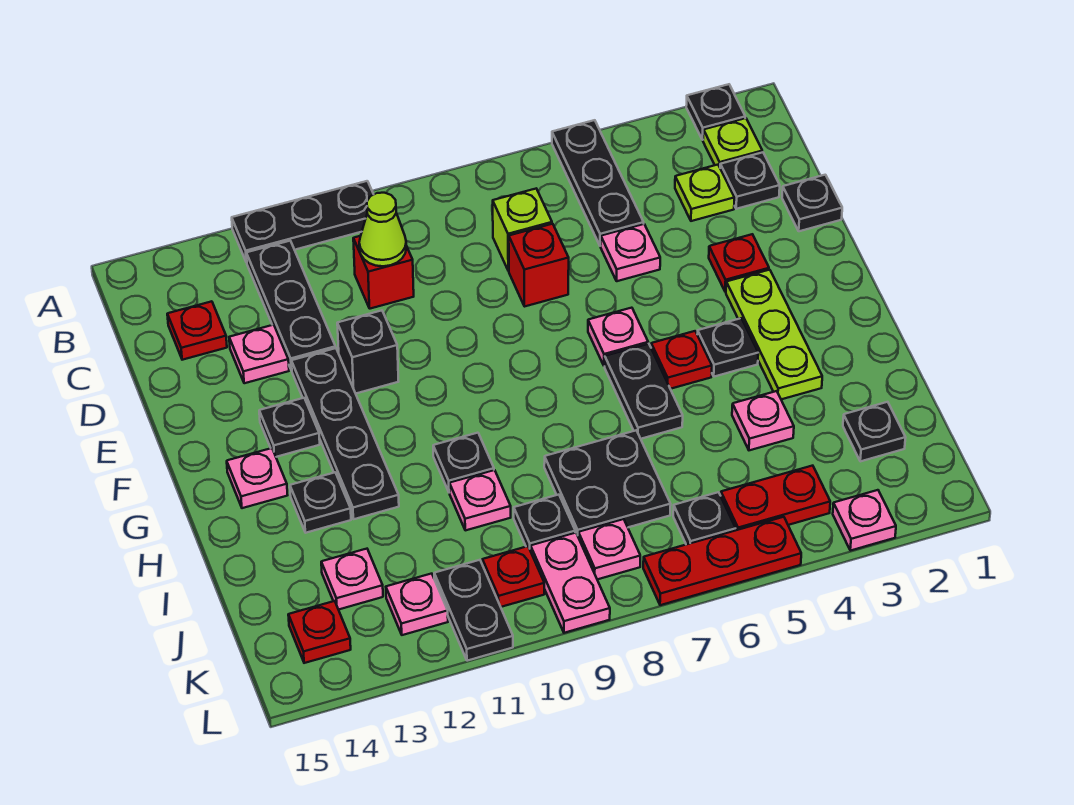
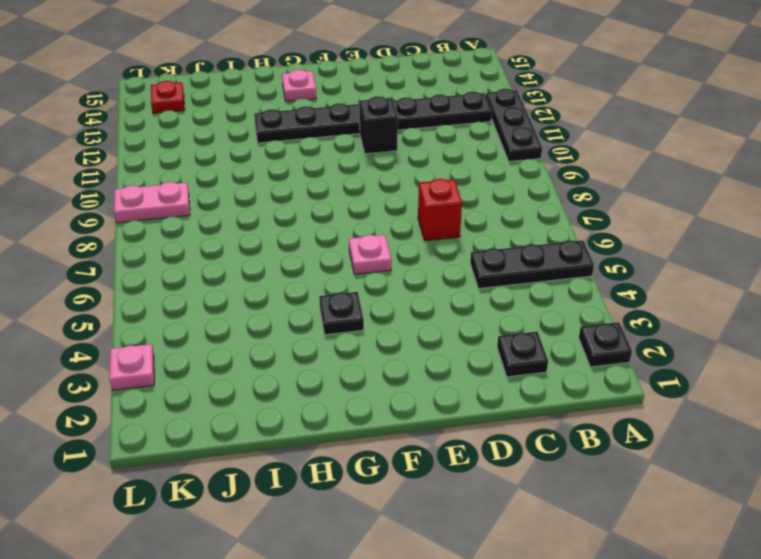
none -> lime 1x1 plate [703,118,762,167]
none -> lime 1x1 plate [675,165,734,221]
none -> lime 1x1 brick [493,189,552,271]
none -> red 1x1 brick [353,236,414,309]

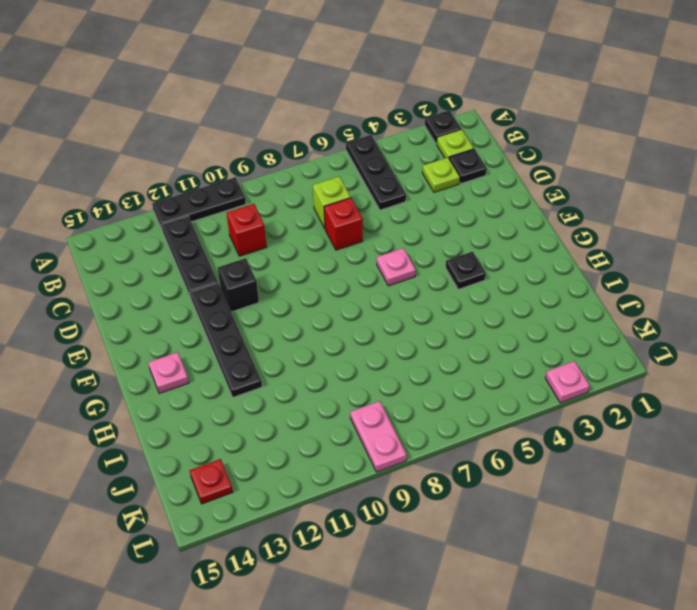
none -> red 1x1 plate [167,301,227,360]
none -> black 1x1 plate [782,175,842,231]
none -> pink 1x1 plate [601,224,660,281]
none -> pink 1x1 plate [229,325,289,383]

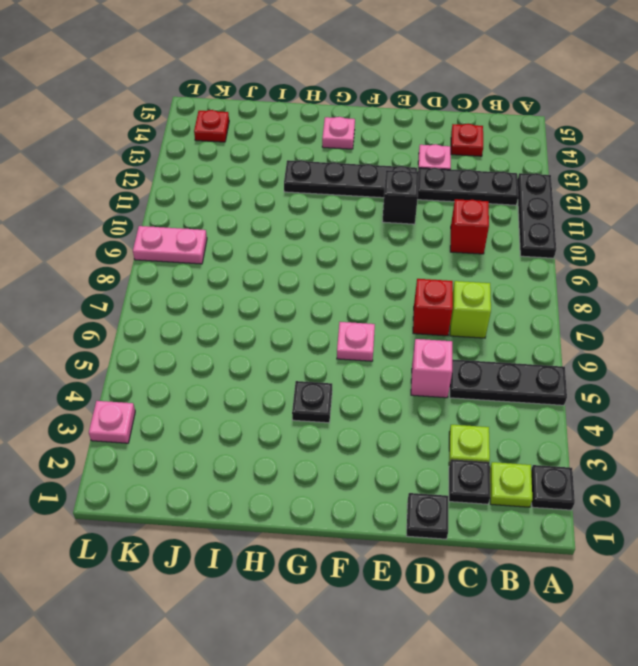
pink 1x1 brick [411,339,452,398] -> pink 1x1 plate [601,224,660,281]
none -> red 1x1 plate [709,234,769,292]
none -> lime 1x3 plate [726,270,822,399]
none -> black 1x1 plate [259,398,320,457]
none -> red 1x1 plate [651,331,712,389]

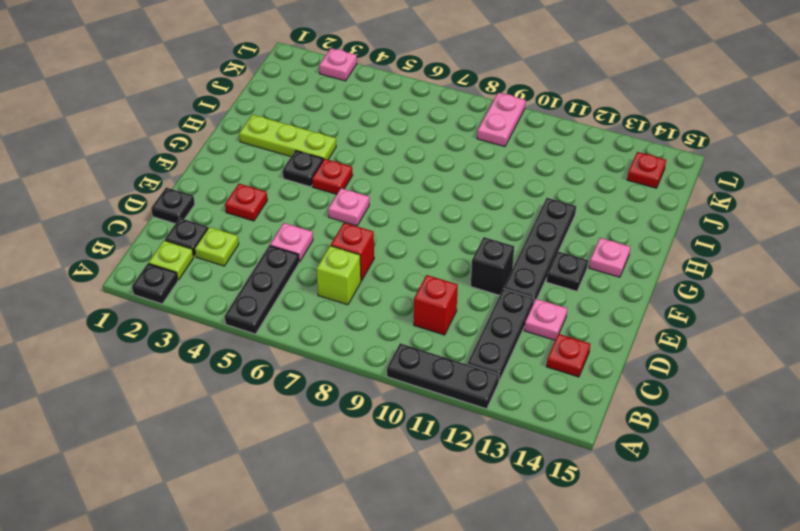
lime 1x3 plate [239,115,336,160] -> lime 1x3 plate turned to [726,270,822,399]
none -> black 1x2 plate [605,344,683,439]
none -> black 1x1 plate [433,433,494,493]
none -> black 1x1 plate [290,473,351,533]
none -> pink 1x1 plate [732,391,794,450]

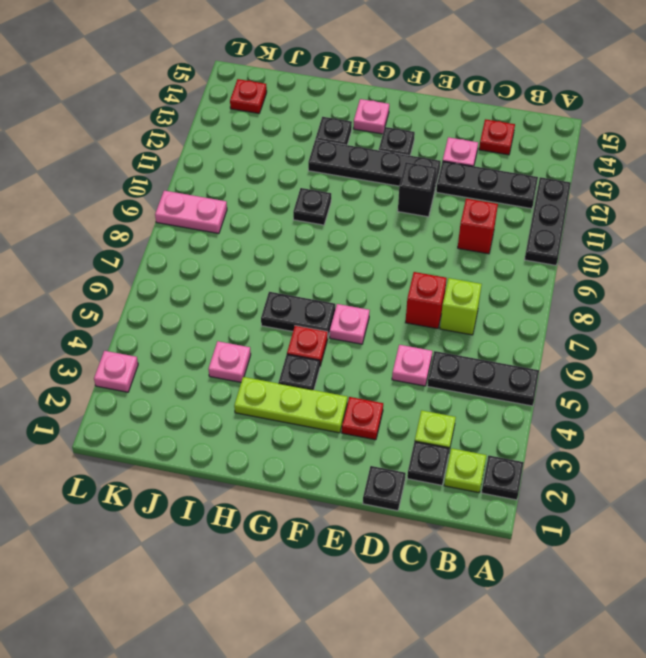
none -> black 2x2 plate [544,430,671,535]
none -> pink 1x1 plate [449,470,511,530]
none -> black 1x1 plate [843,402,906,461]
none -> black 1x1 plate [514,495,575,551]

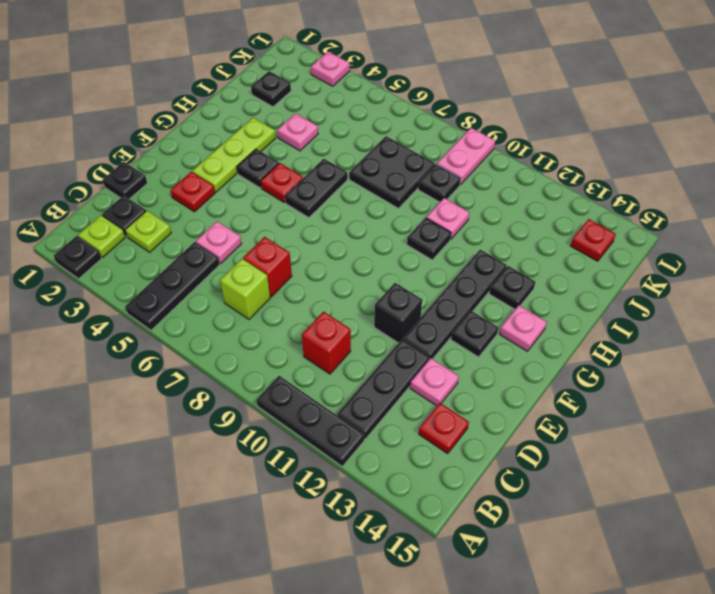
none -> pink 1x1 plate [588,308,648,366]
none -> pink 1x1 plate [321,549,383,610]
none -> red 1x2 plate [721,466,830,530]
none -> black 1x1 plate [673,492,736,544]

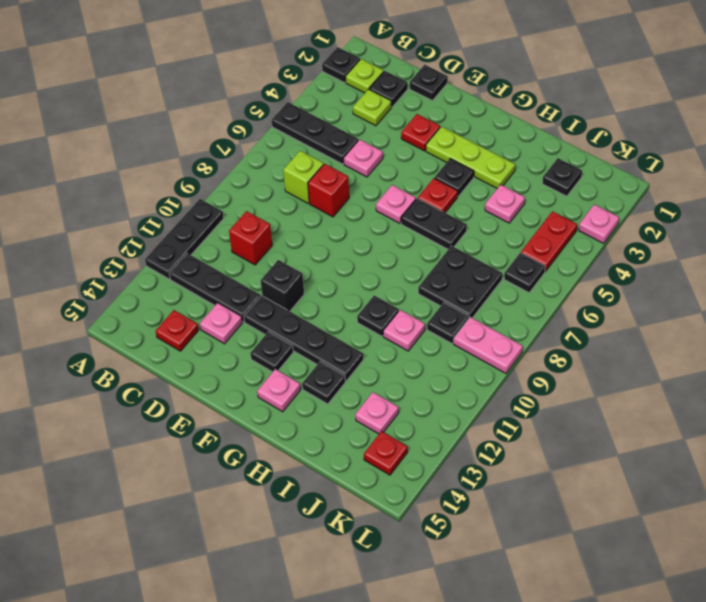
none -> pink 1x1 plate [578,519,640,579]
none -> red 1x1 plate [482,546,544,607]
none -> black 1x2 plate [434,560,513,661]
none -> pink 1x1 plate [386,574,448,635]

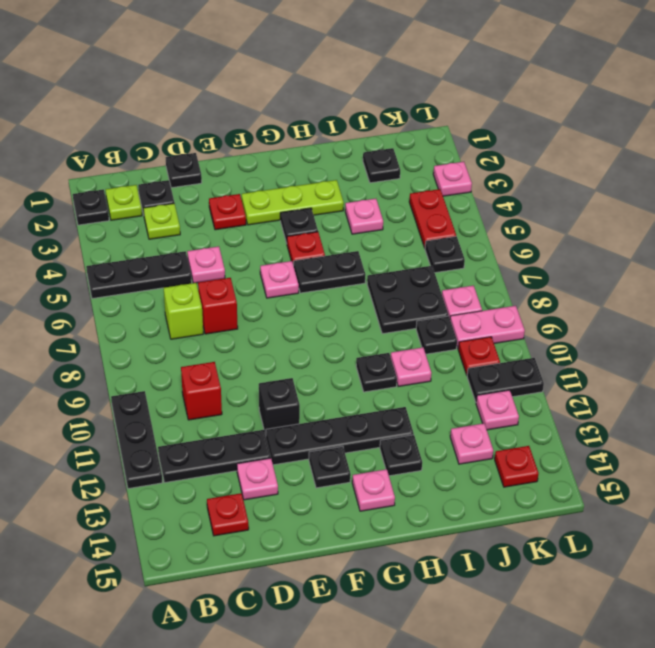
none -> red 1x3 plate [643,517,801,605]
none -> lime 1x1 cone [359,193,406,266]

